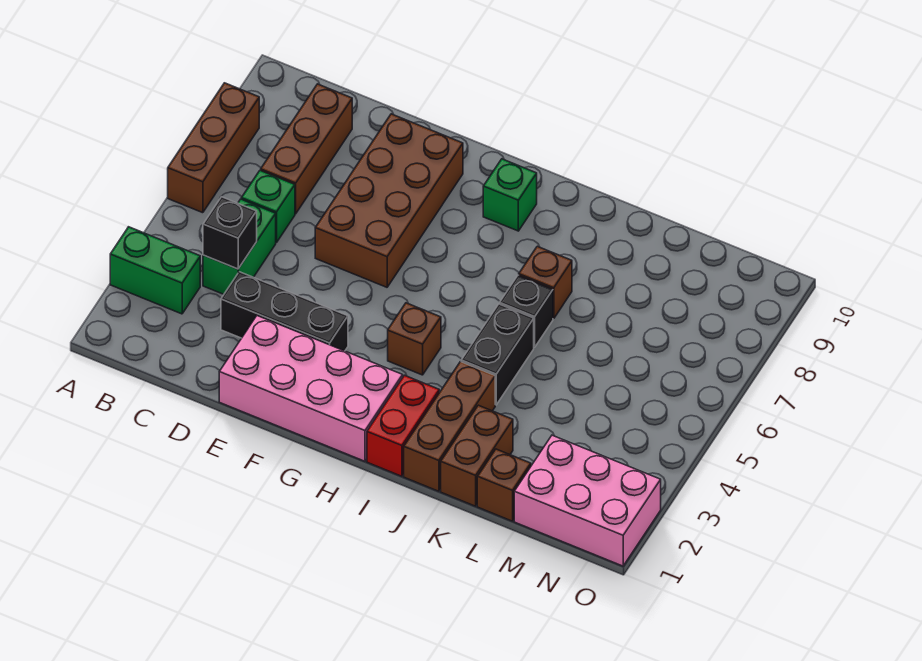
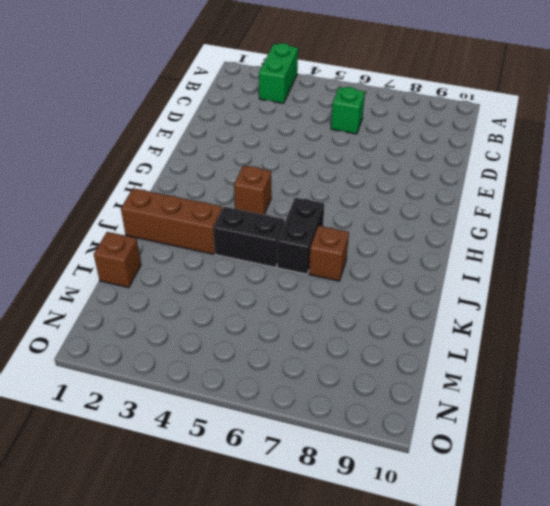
black 1x2 brick [277,198,324,274] -> black 1x1 brick [500,275,553,347]
none -> brown 1x3 brick [168,83,259,213]
none -> green 1x2 brick [203,199,276,294]
none -> brown 1x3 brick [261,84,352,214]

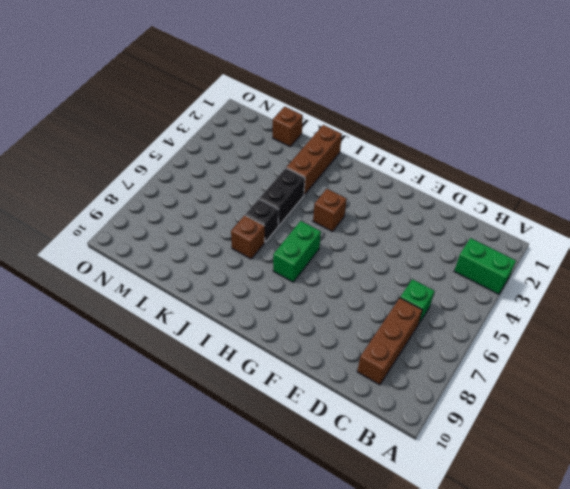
green 1x2 brick [273,221,321,282] -> green 1x2 brick moved to [203,199,276,294]
none -> brown 1x3 brick [168,83,259,213]
none -> black 1x3 brick [221,272,348,351]
none -> pink 2x4 brick [219,316,403,461]

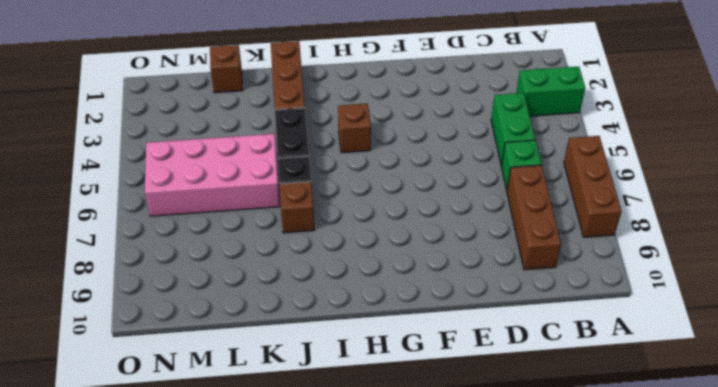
pink 2x4 brick [145,134,280,216] -> pink 2x4 brick moved to [219,316,403,461]
none -> black 1x3 brick [221,272,348,351]
none -> brown 2x4 brick [315,114,463,287]
none -> green 1x1 brick [483,159,537,231]

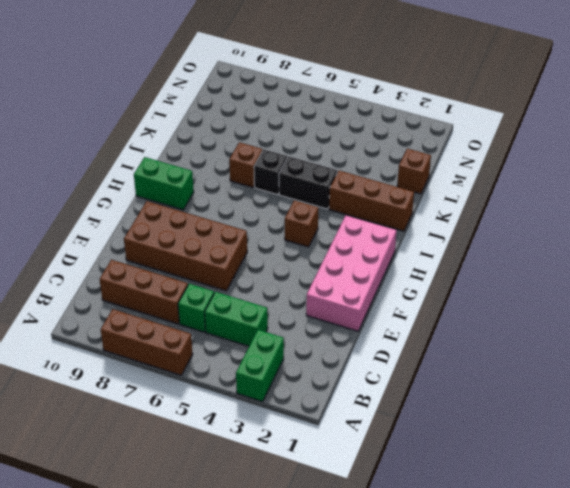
green 1x2 brick [134,157,194,210] -> green 1x1 brick [483,159,537,231]
none -> black 1x3 brick [221,272,348,351]
none -> red 1x2 brick [367,375,439,476]
none -> brown 1x2 brick [441,405,513,506]

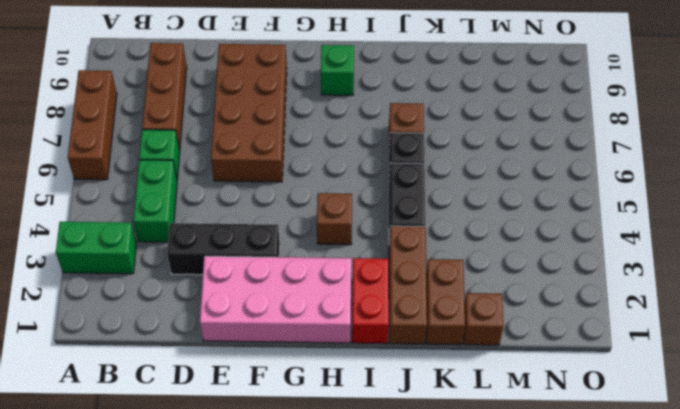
none -> pink 2x3 brick [514,435,661,566]
none -> black 1x1 brick [203,197,257,269]

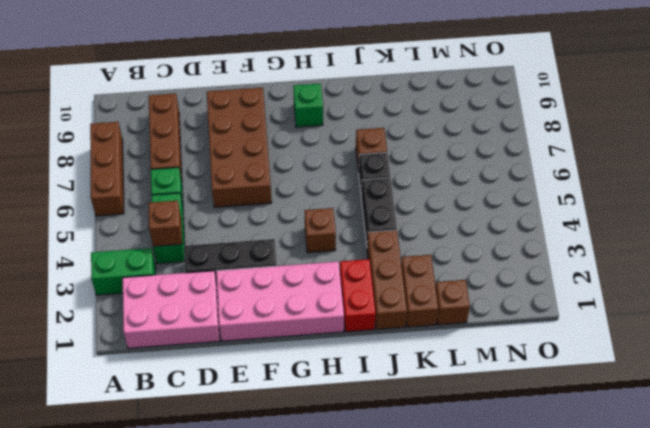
pink 2x3 brick [123,271,220,348] -> pink 2x3 brick moved to [514,435,661,566]
brown 1x1 brick [148,201,182,246] -> black 1x1 brick [203,197,257,269]

